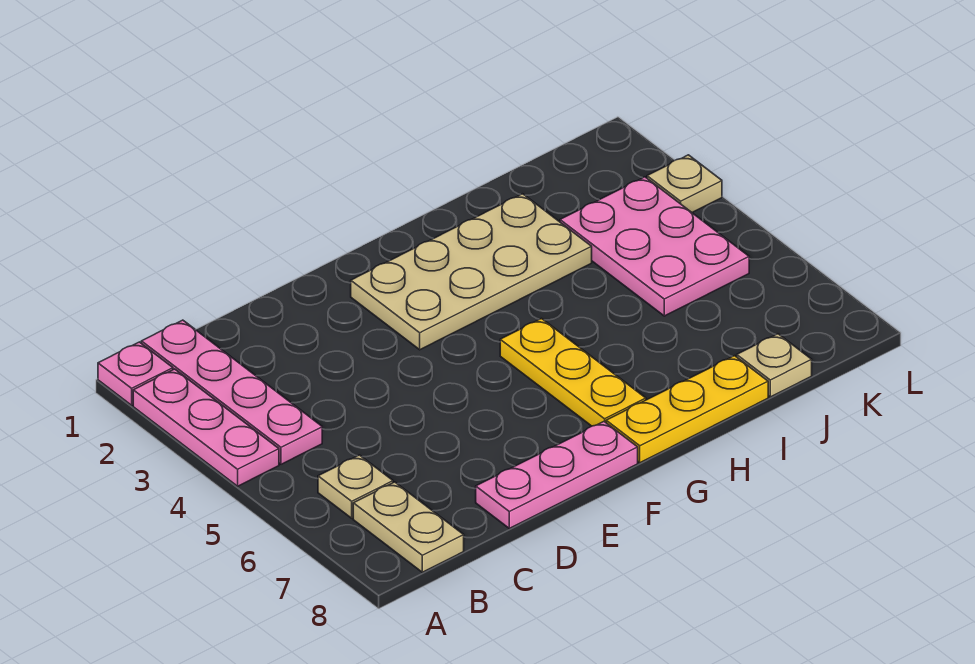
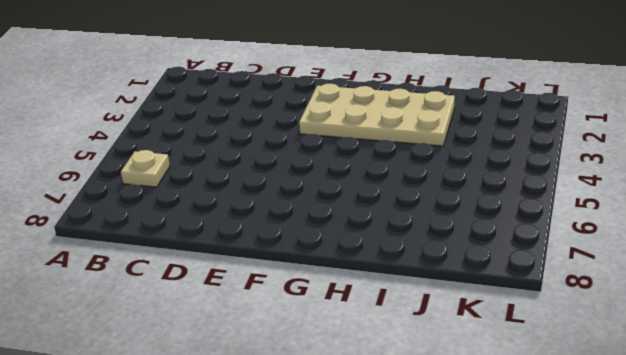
none -> pink 1x1 plate [98,342,173,405]
none -> pink 1x3 plate [133,369,279,486]
none -> pink 1x4 plate [141,320,322,464]

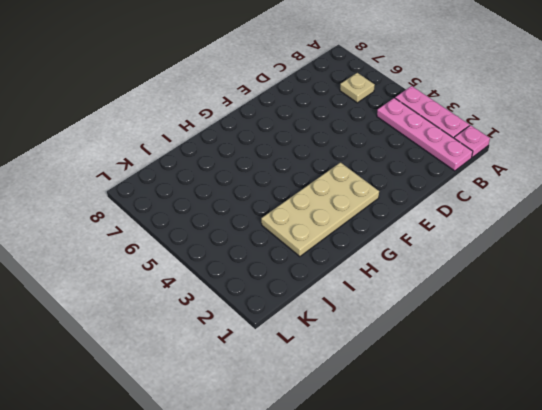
none -> tan 1x2 plate [353,482,464,572]
none -> pink 1x3 plate [476,421,638,528]
none -> yellow 1x3 plate [500,319,646,426]

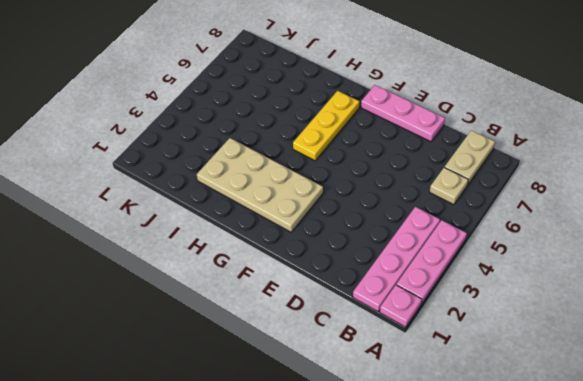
none -> yellow 1x3 plate [606,356,768,463]
none -> pink 2x3 plate [560,177,749,316]
none -> tan 1x1 plate [737,334,812,397]

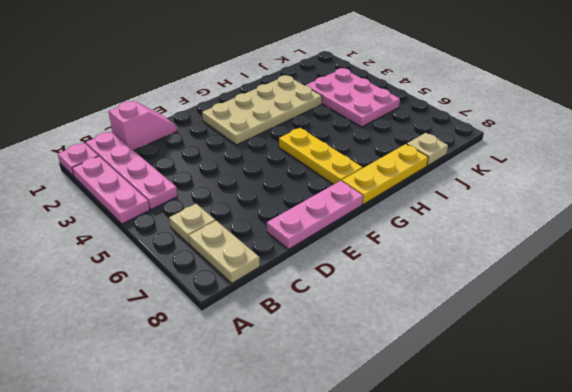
pink 1x2 slope [108,101,177,151] -> none
none -> tan 1x1 plate [647,155,722,212]

